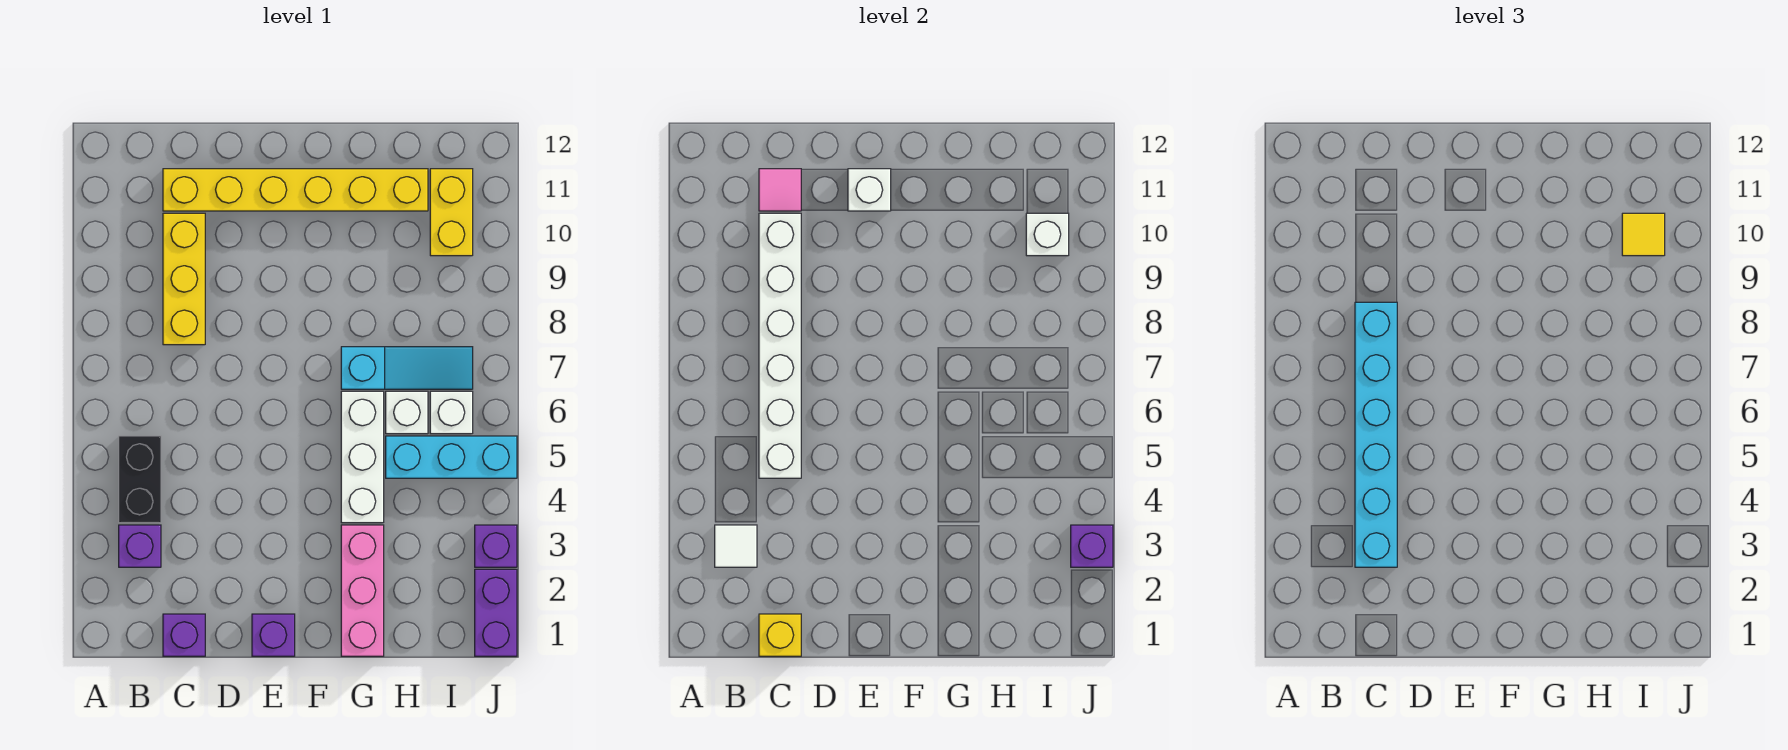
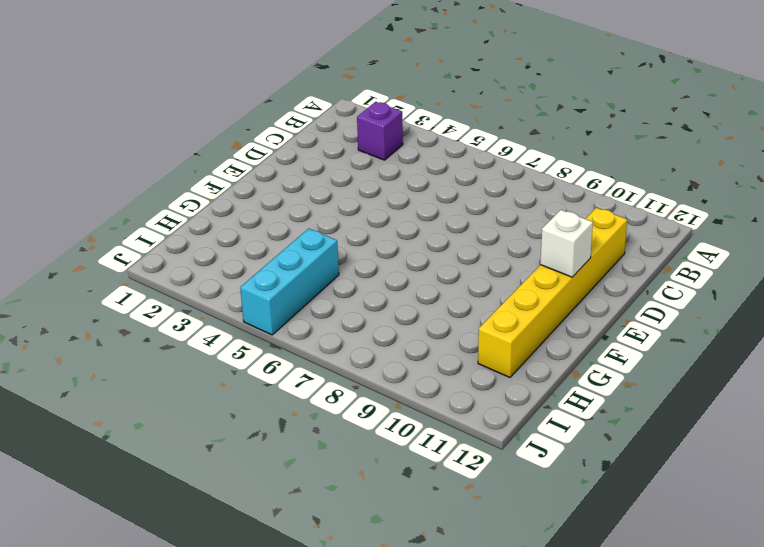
none -> black 1x2 brick [119,436,161,523]
none -> purple 1x1 brick [163,614,205,656]
none -> yellow 1x3 brick [163,213,205,345]

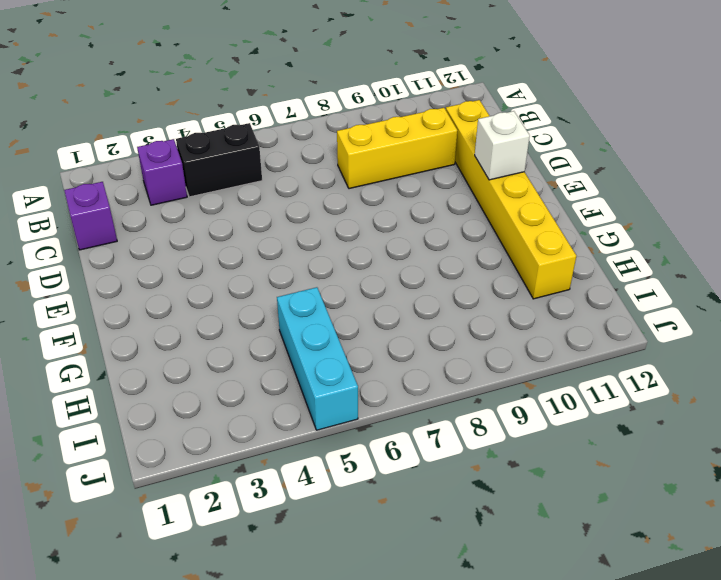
none -> purple 1x1 brick [252,614,295,656]
none -> pink 1x3 brick [341,525,384,656]
none -> white 1x3 brick [341,391,384,523]

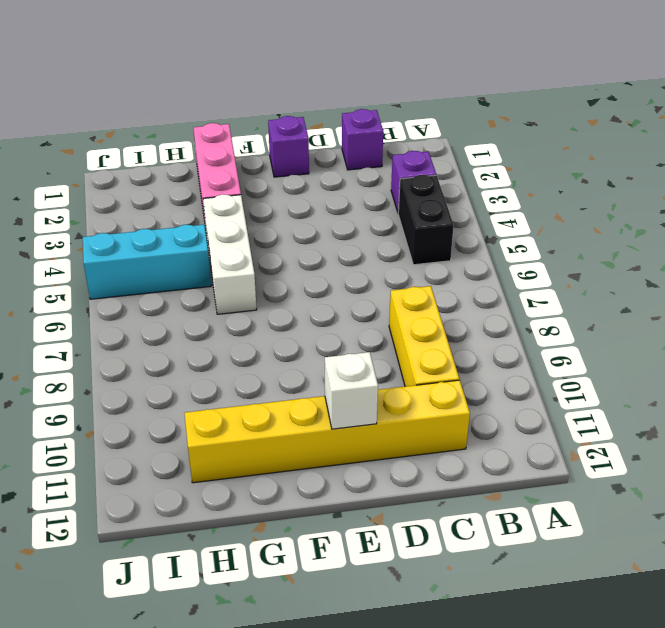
none -> cyan 1x3 slope [341,347,473,389]
none -> white 1x1 brick [386,391,428,434]
none -> white 1x1 brick [430,391,473,434]

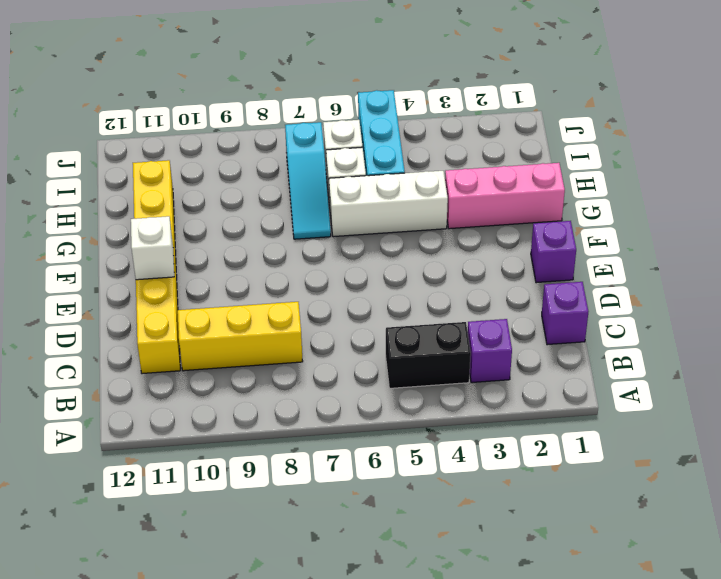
cyan 1x3 slope [285,122,331,239] -> cyan 1x3 slope turned to [341,347,473,389]
none -> yellow 1x2 brick [430,169,473,256]
none -> purple 1x2 brick [475,569,517,656]
none -> purple 1x1 brick [475,525,517,567]

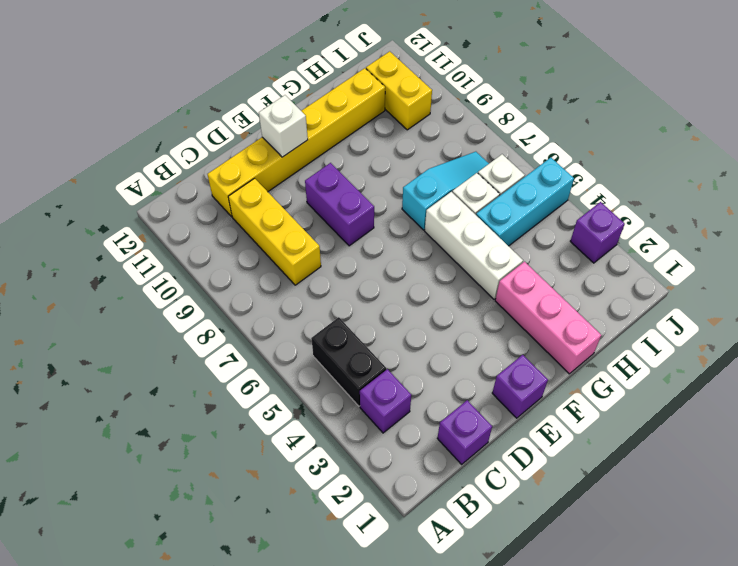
purple 1x2 brick [305,163,374,246] -> purple 1x2 brick moved to [475,569,517,656]
none -> white 1x1 tile [715,525,757,567]
none -> yellow 1x1 brick [759,614,801,656]
none -> white 1x6 brick [759,213,801,478]

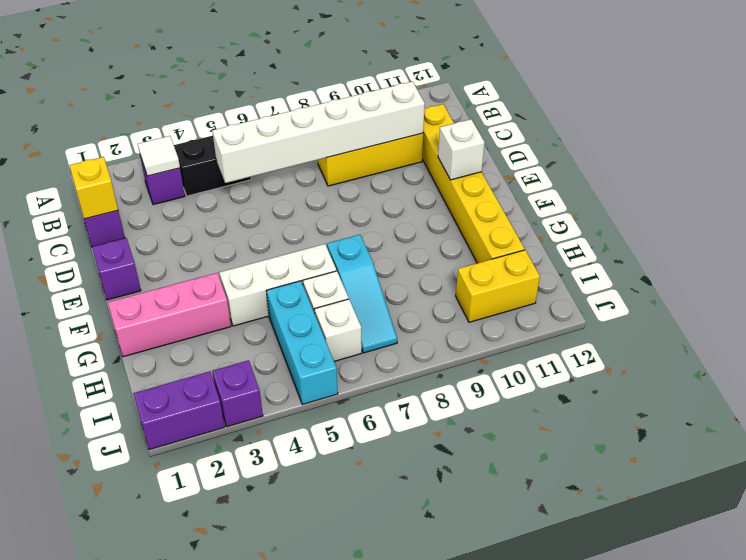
none -> pink 1x1 tile [759,169,801,211]
none -> white 1x1 brick [1026,213,1069,256]
none -> purple 1x1 brick [1071,525,1113,567]

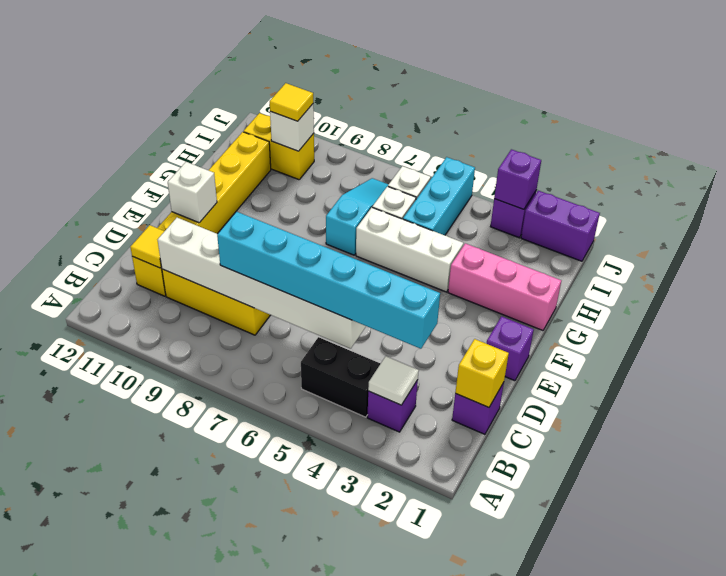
yellow 1x1 tile [130,225,164,268] -> pink 1x1 tile [759,169,801,211]

